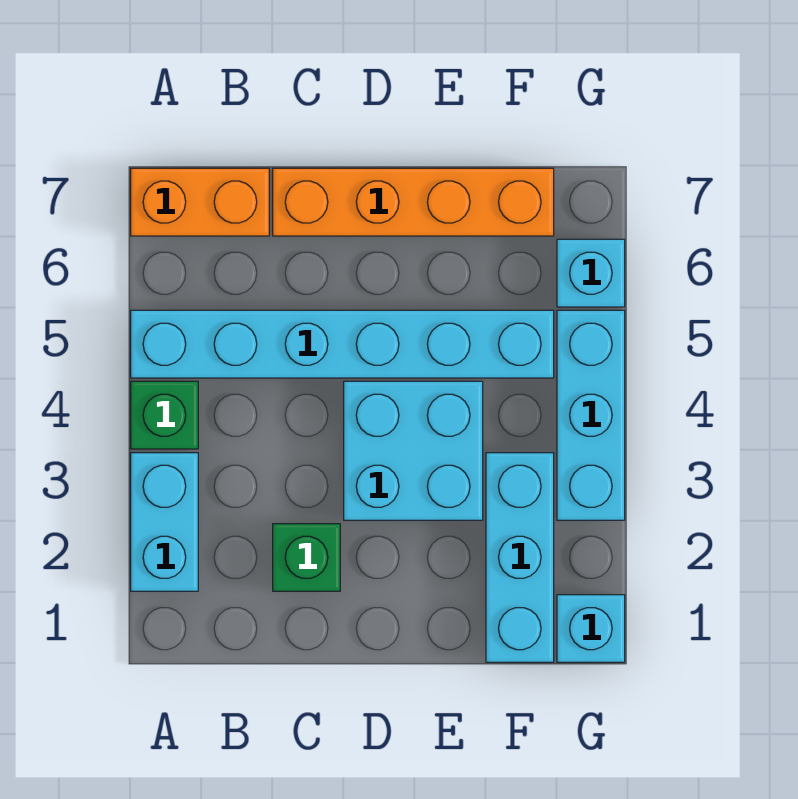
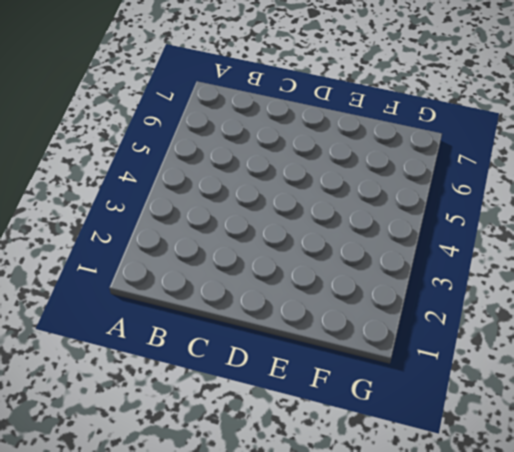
none -> cyan 1x2 brick [131,453,198,591]
none -> green 1x1 brick [131,381,198,449]

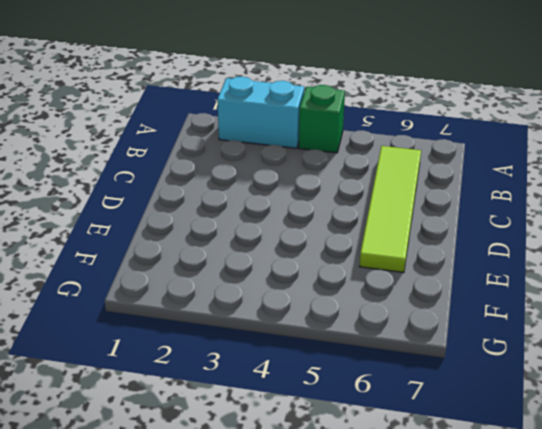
lime 1x4 tile [359,146,421,273] -> none
none -> cyan 1x6 brick [131,310,554,378]
none -> orange 1x2 brick [131,168,269,236]

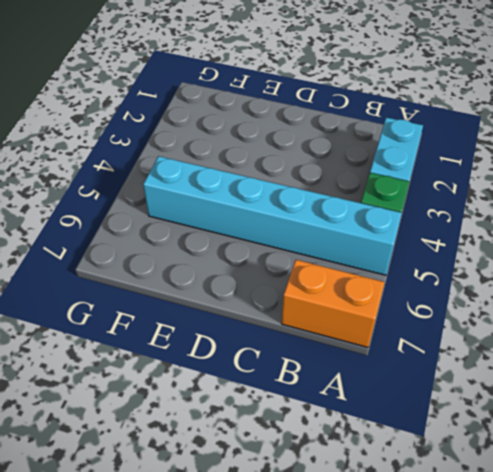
none -> green 1x1 brick [273,524,340,591]
none -> orange 1x4 brick [273,168,554,236]

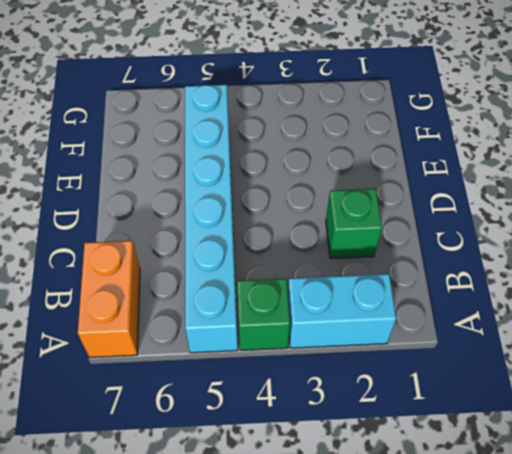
none -> orange 1x4 brick [273,168,554,236]
none -> cyan 2x2 brick [344,381,483,520]

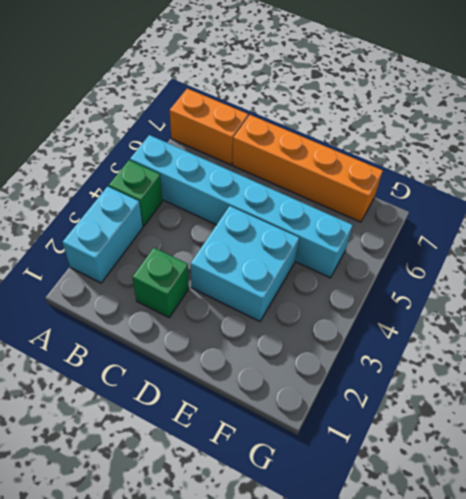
none -> cyan 1x3 brick [486,453,554,662]
none -> cyan 1x1 brick [557,595,625,662]

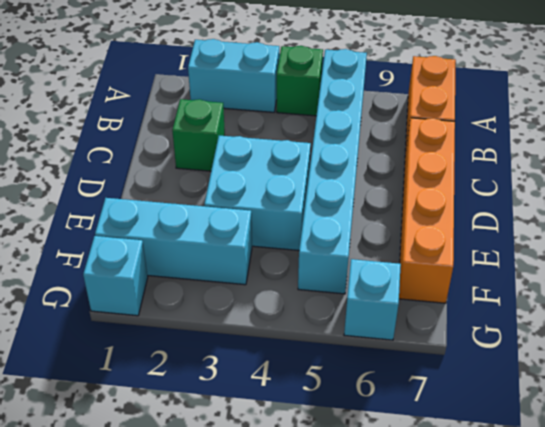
none -> cyan 1x3 brick [557,310,625,520]

